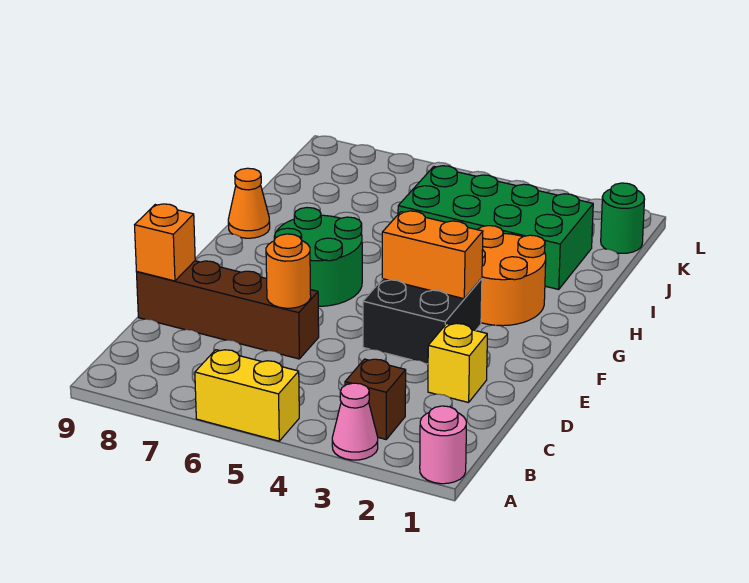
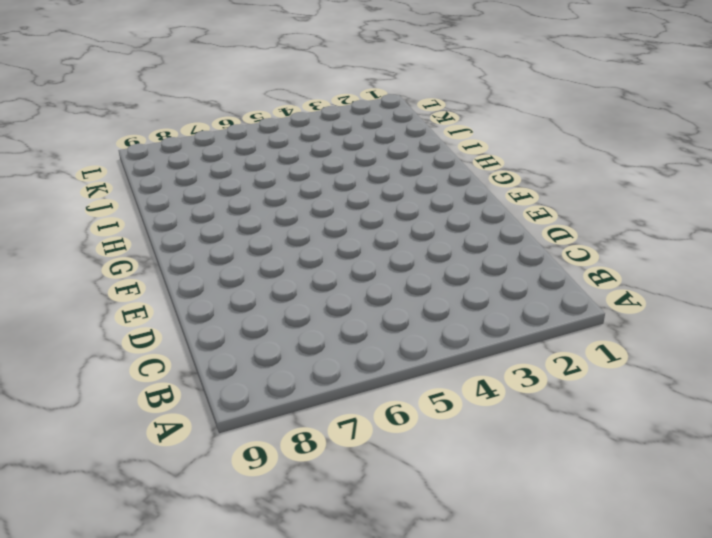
none -> pink 1x1 round brick [420,406,466,484]
none -> pink 1x1 cone [332,383,378,460]
none -> yellow 1x2 brick [195,350,299,441]

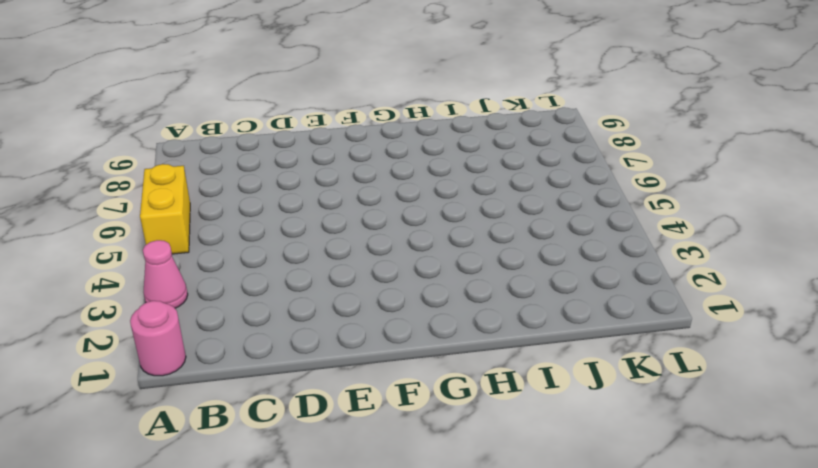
none -> brown 1x1 brick [345,359,406,439]
none -> yellow 1x1 brick [428,323,487,403]
none -> brown 1x4 brick [137,261,319,359]

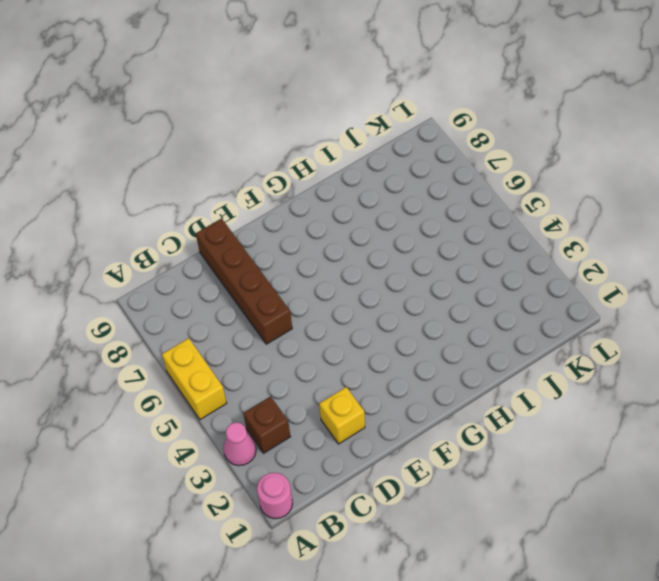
none -> black 2x2 brick [363,278,482,364]
none -> green 2x2 round brick [274,208,362,306]
none -> orange 2x2 round brick [478,226,546,326]

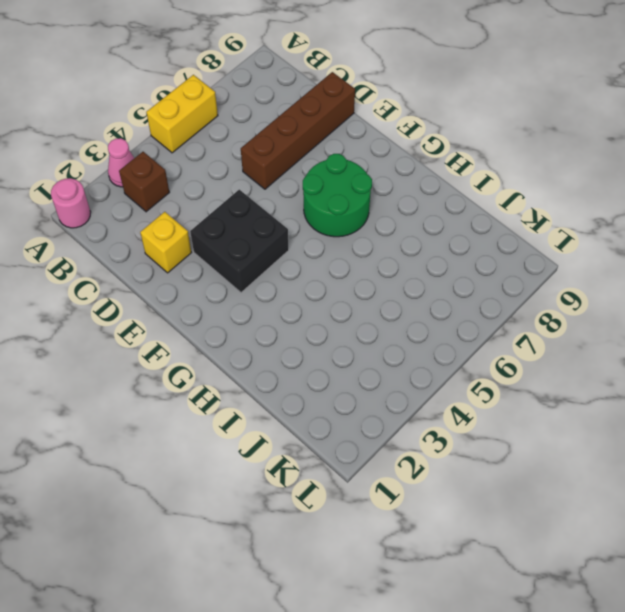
none -> orange 2x2 round brick [478,226,546,326]
none -> orange 1x1 cone [228,168,270,238]
none -> green 2x4 brick [398,166,593,289]

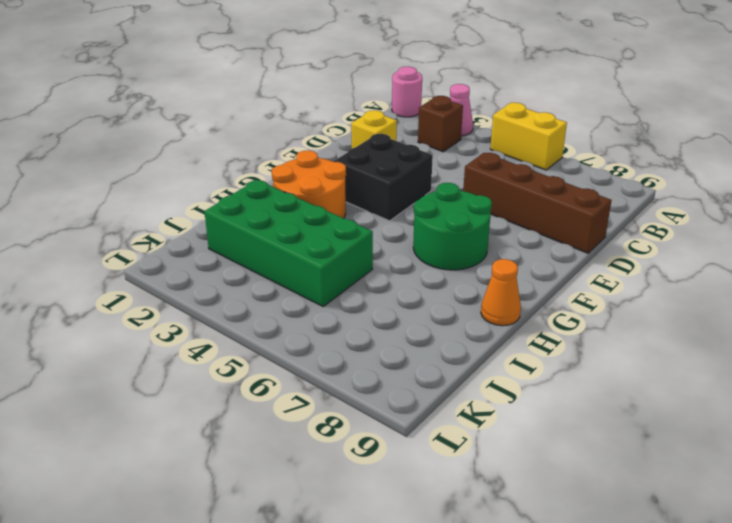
none -> green 1x1 round brick [601,183,645,253]
none -> orange 1x1 round brick [266,234,311,308]
none -> orange 1x1 brick [135,204,195,281]

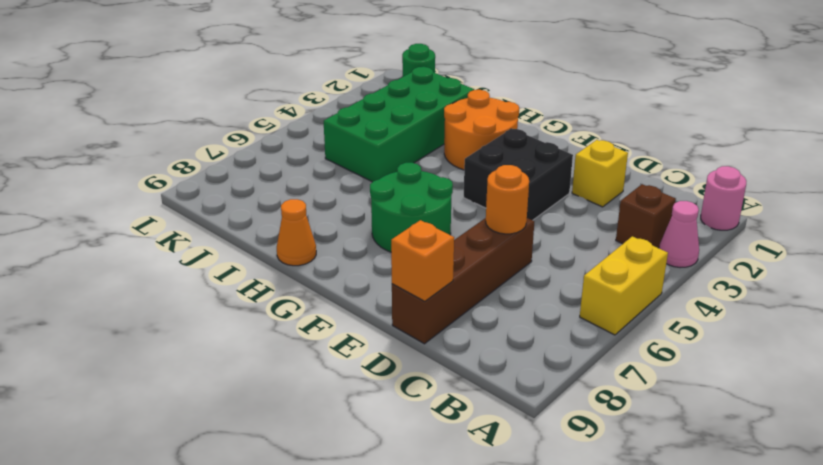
none -> orange 1x2 brick [382,211,483,299]

